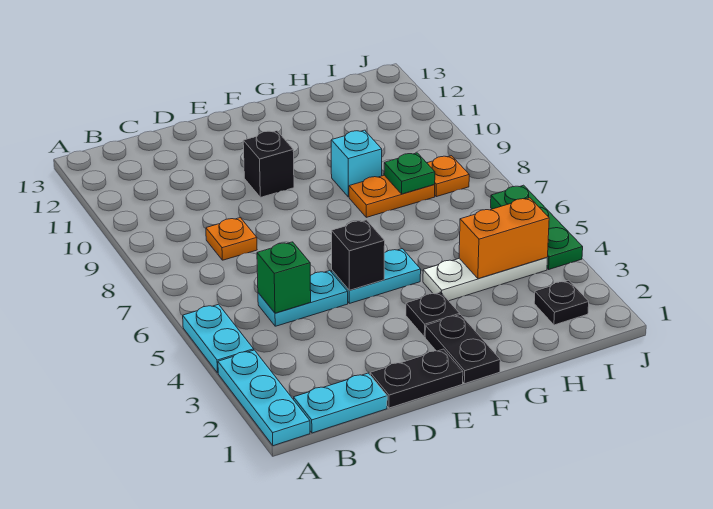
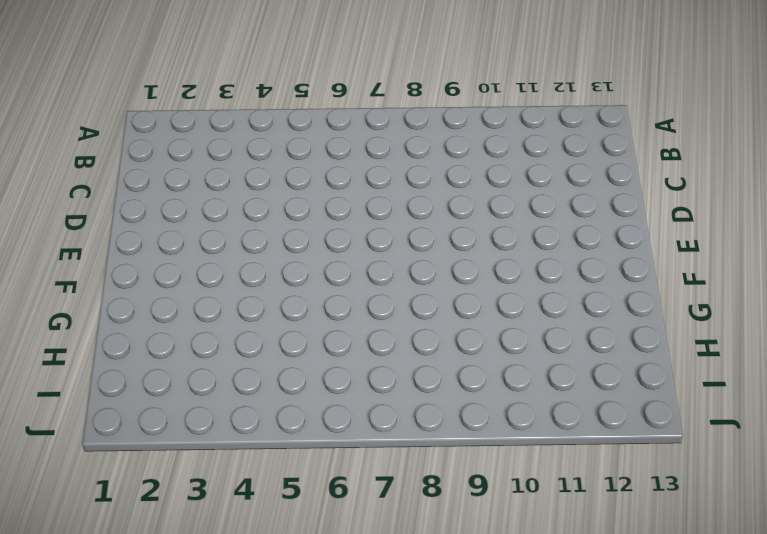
none -> cyan 1x3 plate [218,350,310,446]
none -> cyan 1x2 plate [183,304,254,373]
none -> cyan 1x2 plate [294,373,387,433]

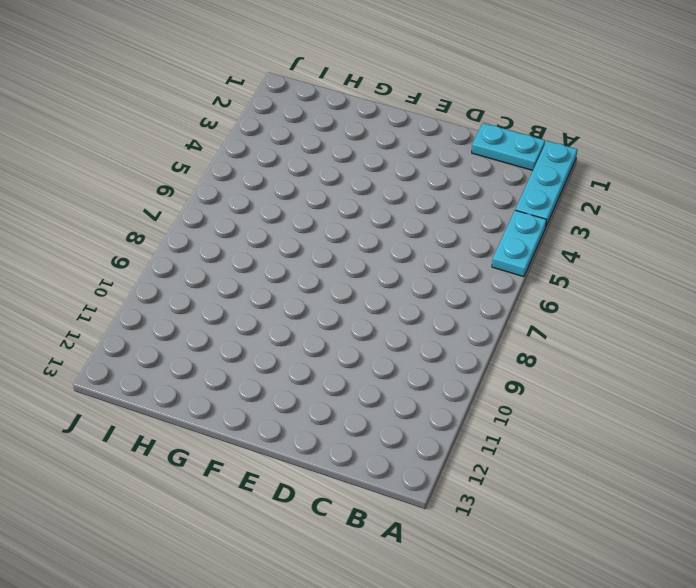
none -> cyan 1x2 plate [258,271,348,326]
none -> orange 1x1 plate [206,218,257,260]
none -> black 1x2 plate [370,349,463,408]

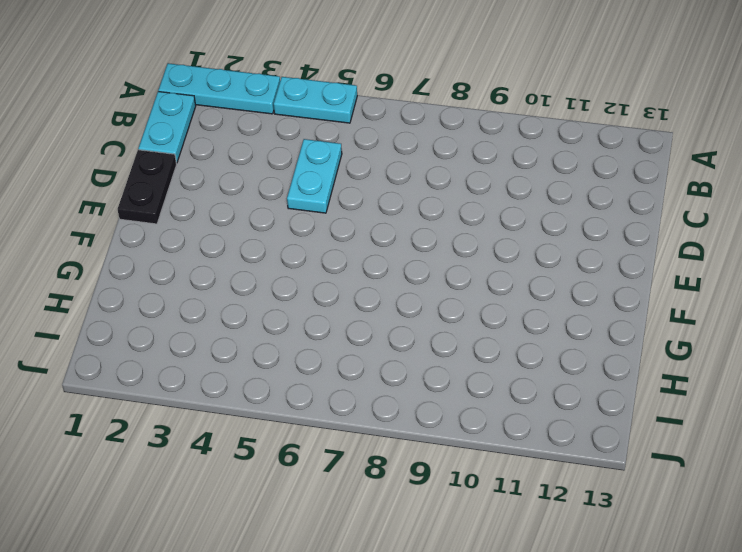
none -> orange 1x1 plate [206,218,257,260]
none -> cyan 1x2 plate [332,249,421,303]
none -> black 1x1 brick [243,131,294,197]

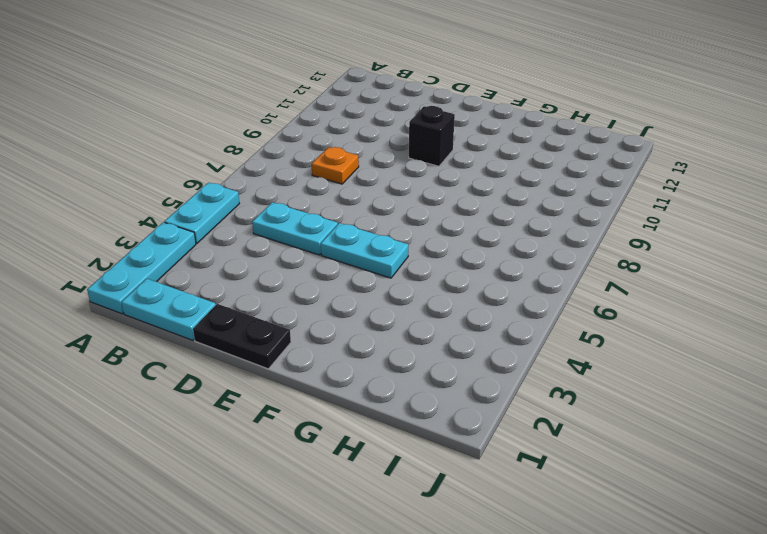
none -> black 1x2 plate [425,314,500,384]
none -> black 1x1 plate [406,292,460,337]
none -> white 1x3 plate [423,257,547,301]

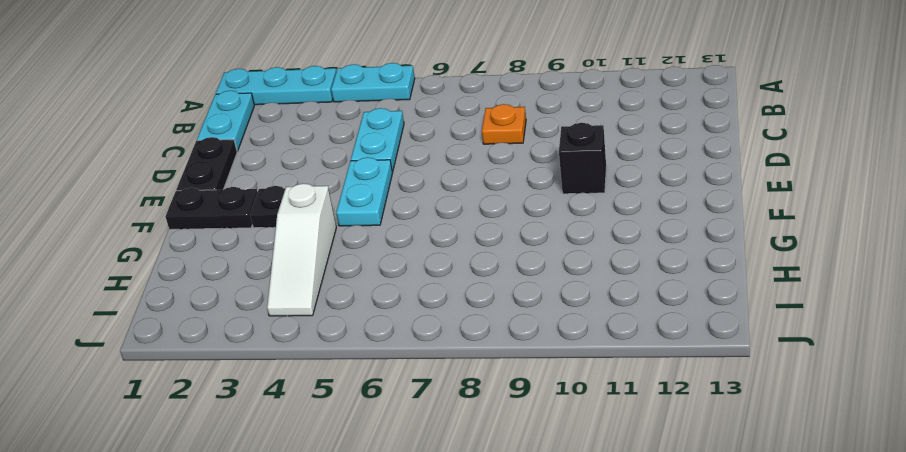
white 1x3 slope [267,183,336,316] -> white 1x3 plate [423,257,547,301]
none -> orange 1x2 plate [349,175,435,217]
none -> cyan 1x1 brick [331,130,382,197]
none -> black 1x1 plate [534,280,589,325]

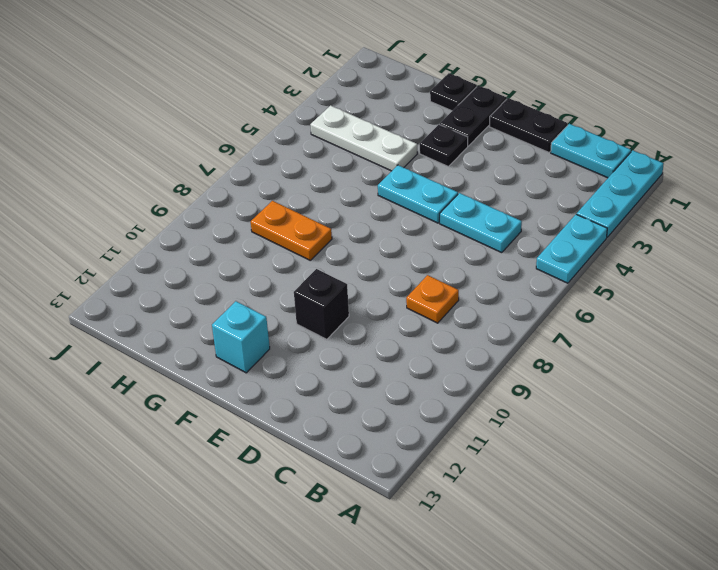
cyan 1x1 brick [212,301,270,373] -> cyan 1x1 brick moved to [331,130,382,197]
black 1x1 plate [430,73,477,111] -> black 1x1 plate moved to [534,280,589,325]
none -> orange 1x1 plate [427,156,469,197]
none -> green 1x3 plate [491,185,583,269]
none -> green 1x1 brick [257,242,311,313]

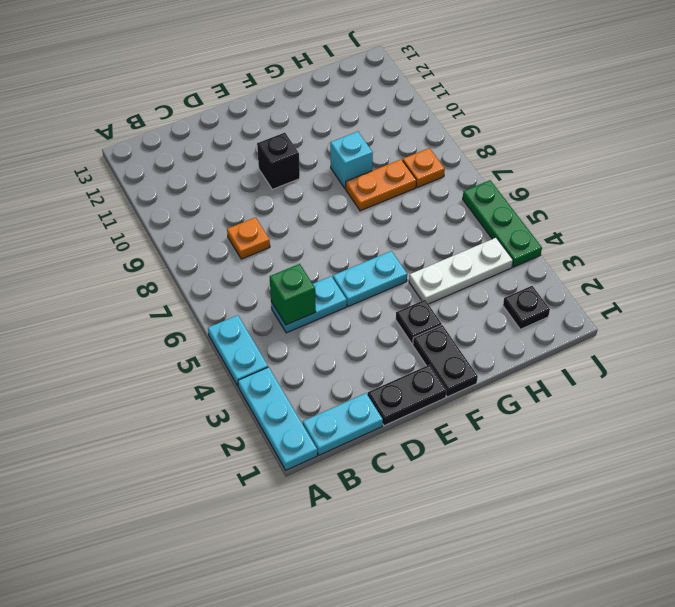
none -> black 1x1 brick [332,220,385,290]
none -> orange 1x2 brick [459,198,549,279]
none -> green 1x1 plate [384,153,435,194]

